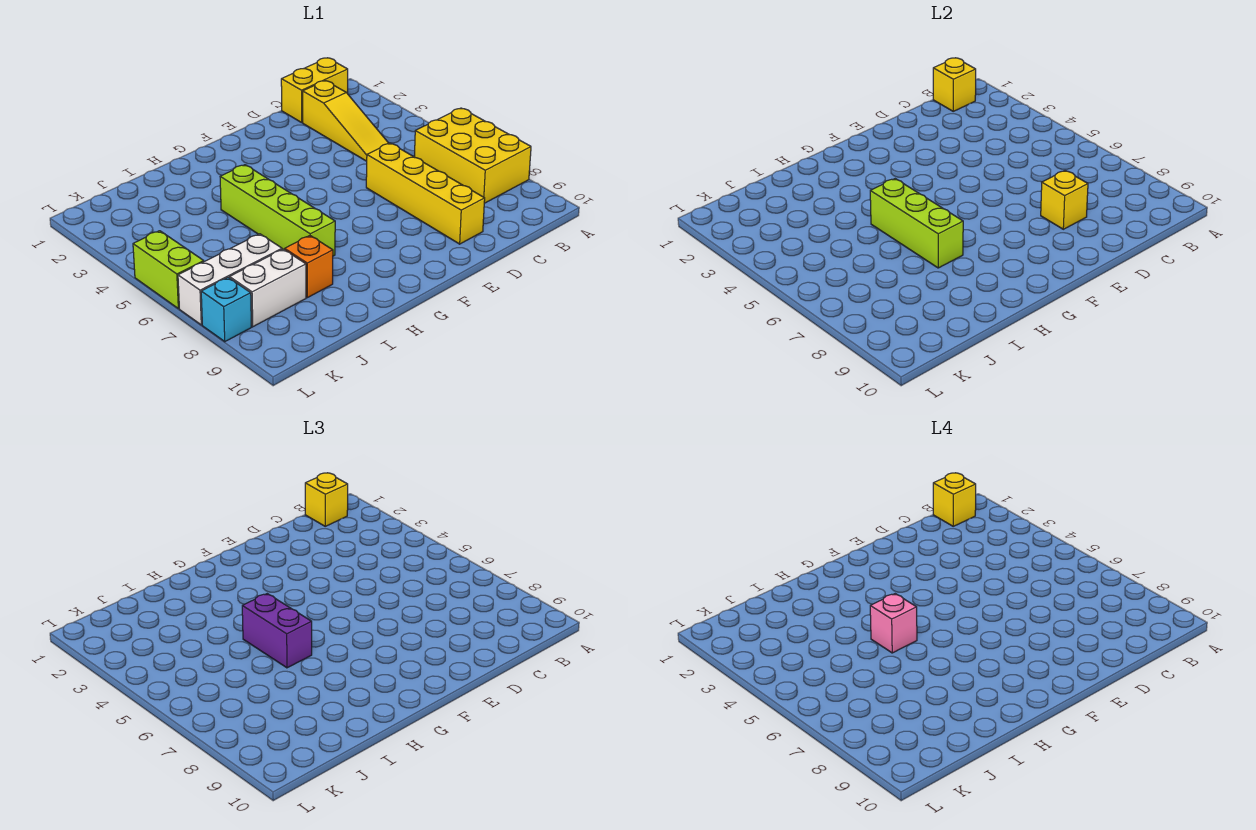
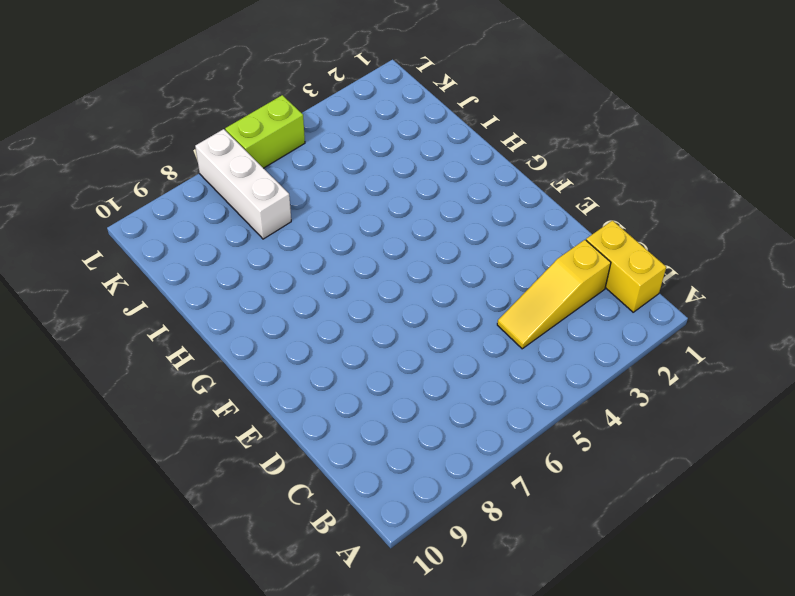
none -> yellow 2x3 brick [414,108,531,203]
none -> yellow 1x4 brick [366,143,485,244]
none -> lime 1x4 brick [220,165,335,256]

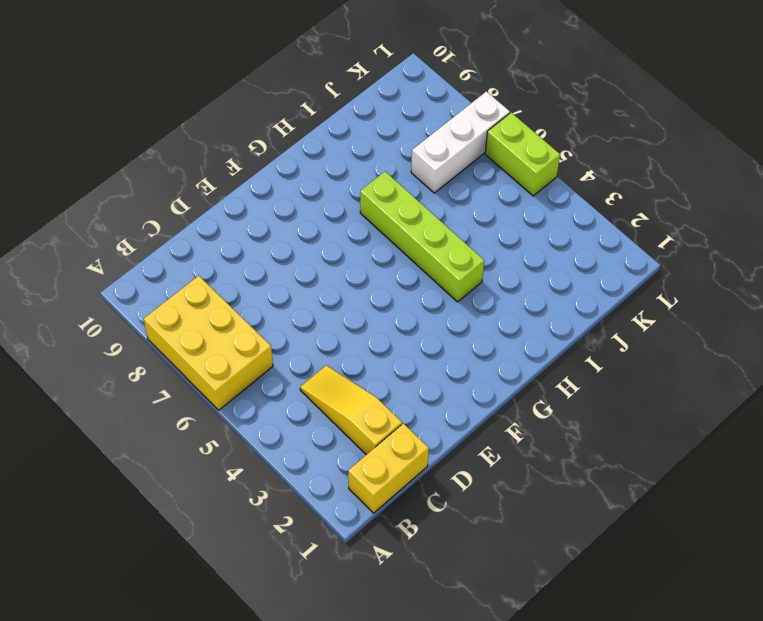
none -> yellow 1x4 brick [366,143,485,244]
none -> orange 1x1 brick [285,236,333,298]
none -> white 1x2 brick [230,249,306,327]

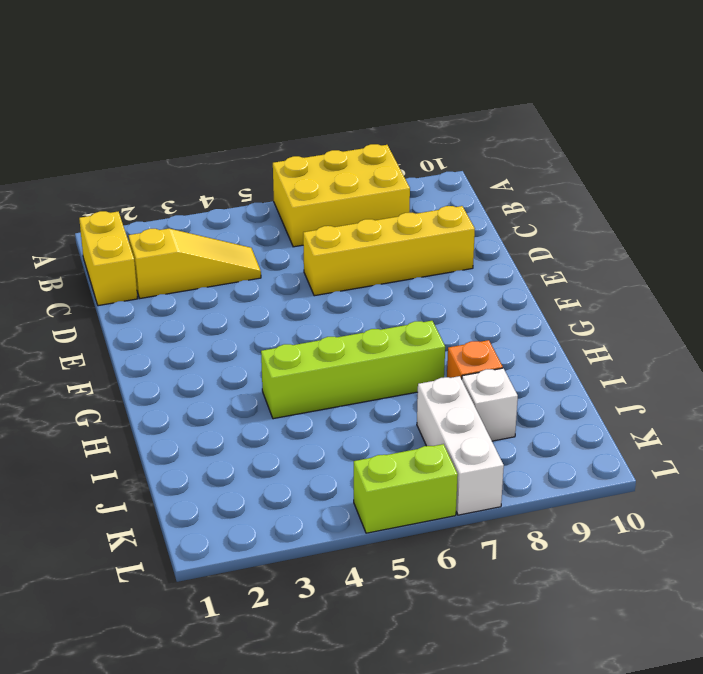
white 1x1 brick [462,368,518,441] -> white 1x2 brick [230,249,306,327]
none -> cyan 1x1 brick [201,277,251,342]
none -> yellow 1x1 brick [933,58,976,111]
none -> yellow 1x1 brick [1041,170,1088,229]

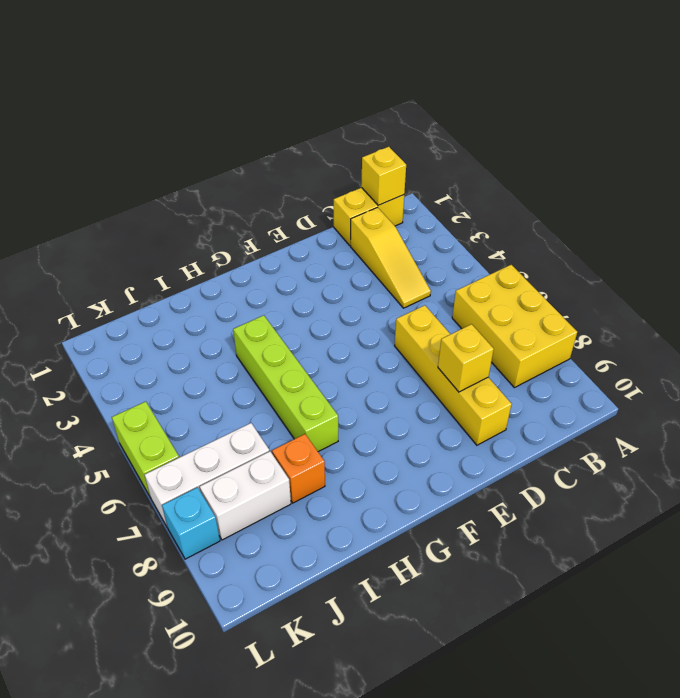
none -> lime 1x3 brick [870,179,963,268]
none -> yellow 1x1 brick [305,473,348,526]
none -> purple 1x2 brick [242,594,312,668]

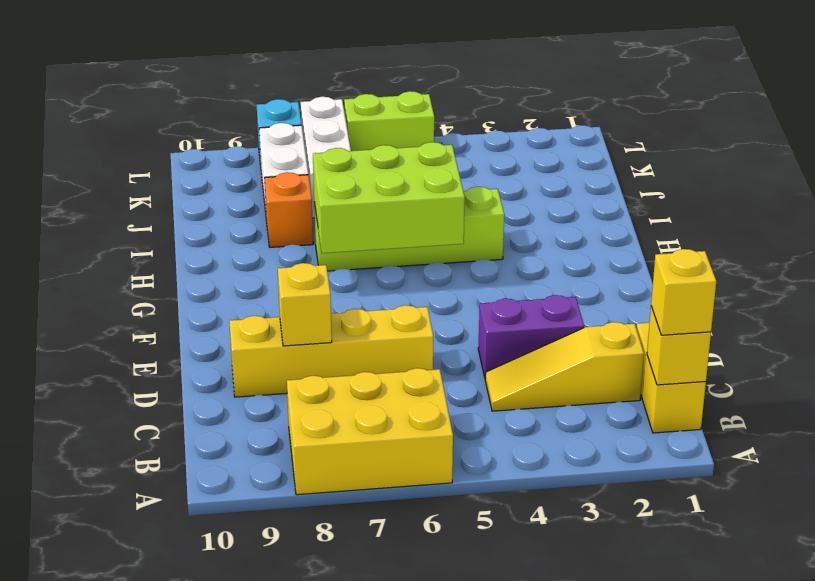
purple 1x2 brick [478,295,584,377] -> purple 1x2 brick moved to [242,594,312,668]
lime 2x3 brick [313,142,465,253] -> lime 1x3 brick [870,179,963,268]
none -> yellow 1x1 brick [933,473,976,526]
none -> pink 1x1 brick [870,594,917,653]

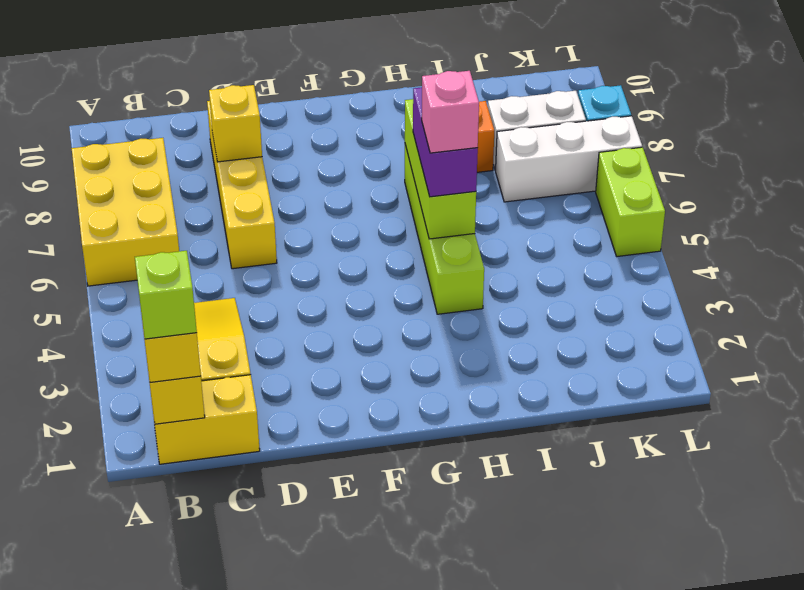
lime 1x1 brick [135,251,197,339] -> yellow 1x1 brick [933,473,976,526]

